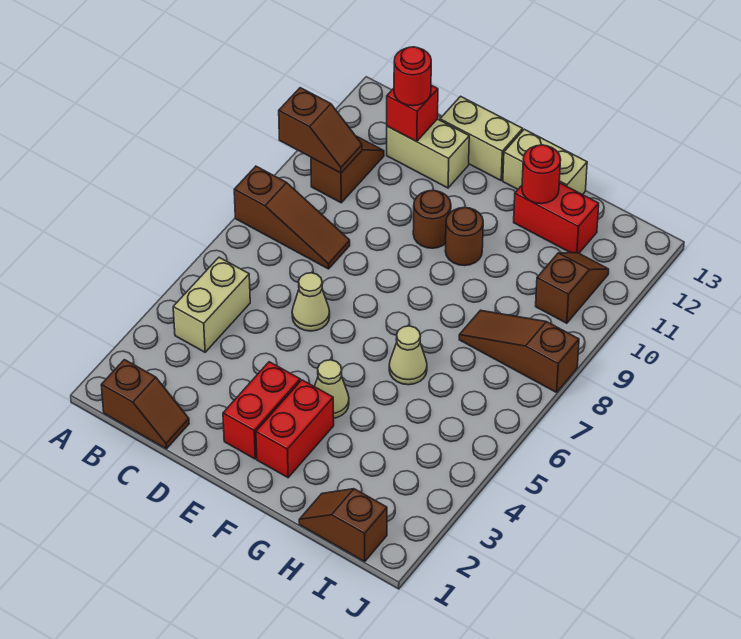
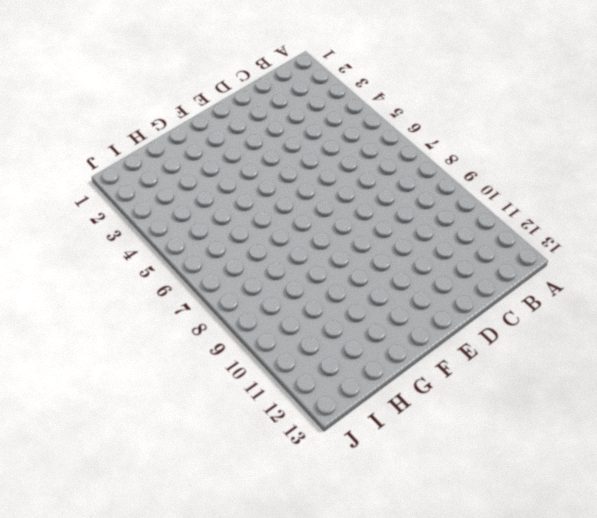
none -> brown 1x3 slope [234,166,350,269]
none -> brown 1x2 slope [101,360,189,449]
none -> tan 1x2 brick [173,257,250,352]

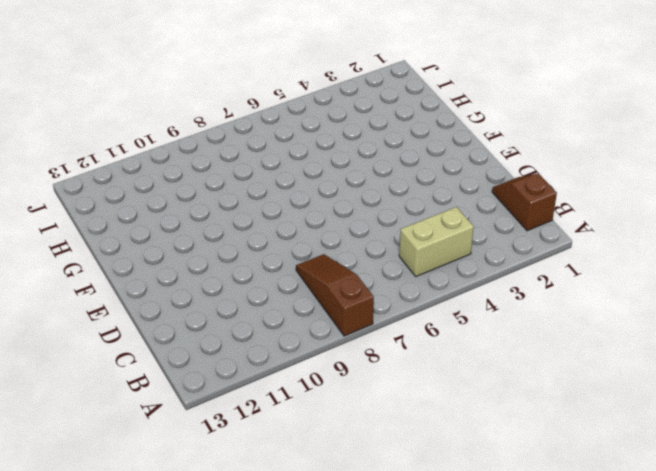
none -> brown 1x2 slope [311,136,384,203]
none -> tan 1x2 brick [387,119,469,188]
none -> tan 1x1 cone [292,273,330,331]

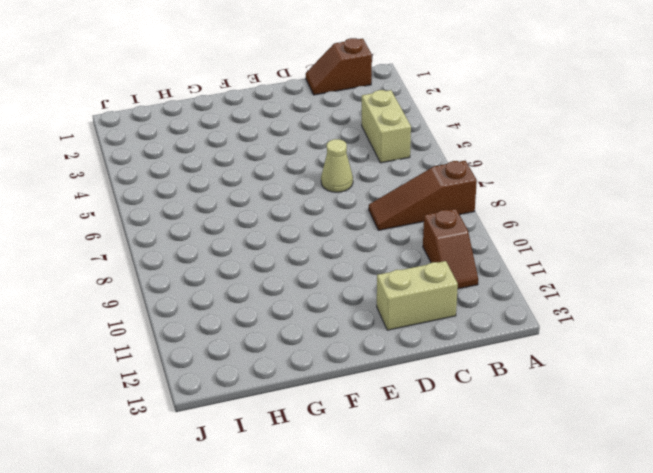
none -> tan 1x2 brick [440,96,523,180]
none -> red 1x2 brick [223,362,300,459]
none -> brown 1x1 round brick [413,190,451,248]

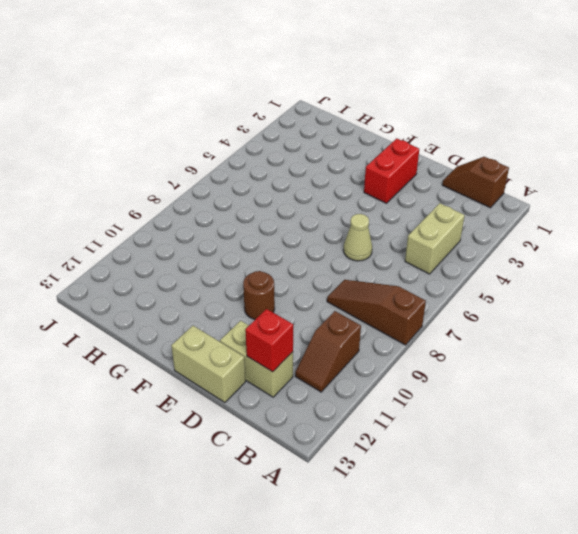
none -> red 1x2 brick [256,380,334,478]
none -> tan 1x1 cone [314,360,349,418]
none -> brown 1x1 round brick [445,208,483,266]

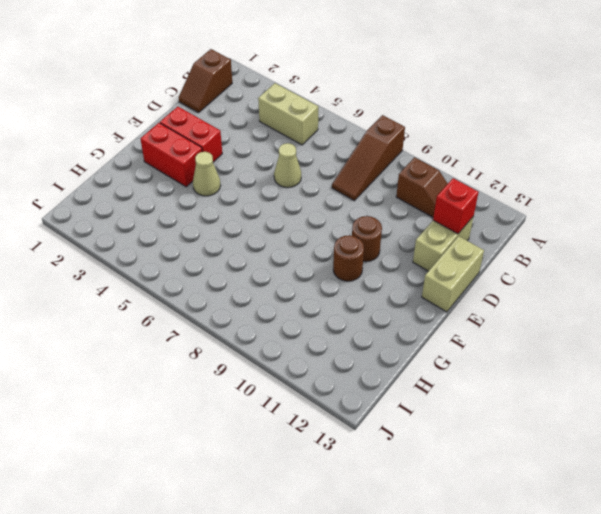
none -> tan 1x2 brick [503,129,587,195]
none -> tan 1x1 cone [389,326,427,385]
none -> red 1x2 brick [514,183,599,253]

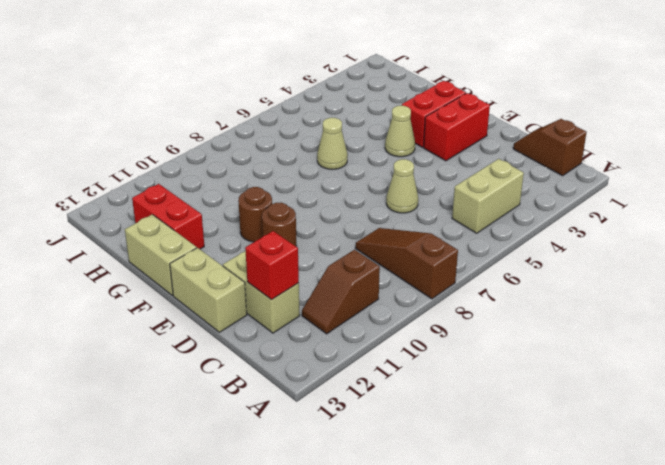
none -> brown 1x2 slope [299,489,387,562]
none -> brown 1x3 slope [459,310,579,392]
none -> brown 1x2 slope [536,253,609,323]

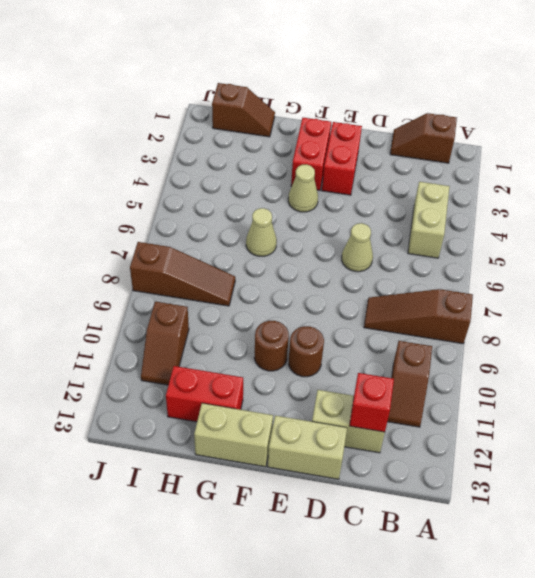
none -> brown 1x2 slope [279,88,362,173]
none -> red 1x1 round brick [522,145,561,204]
none -> red 1x1 round brick [394,47,431,106]

